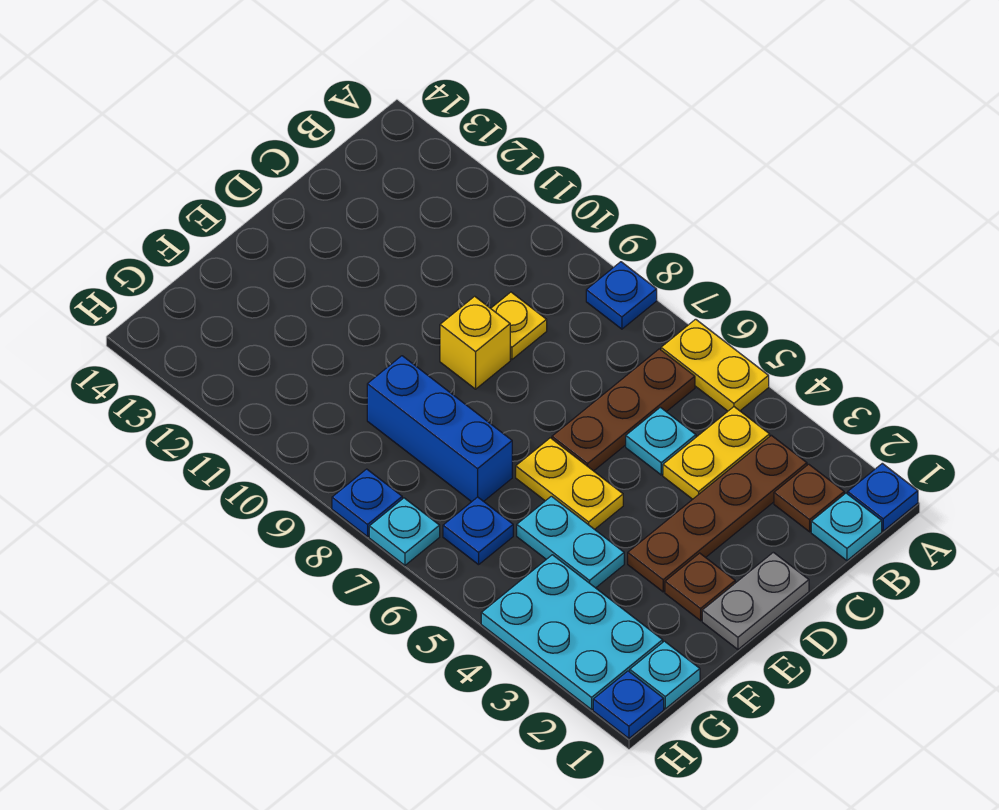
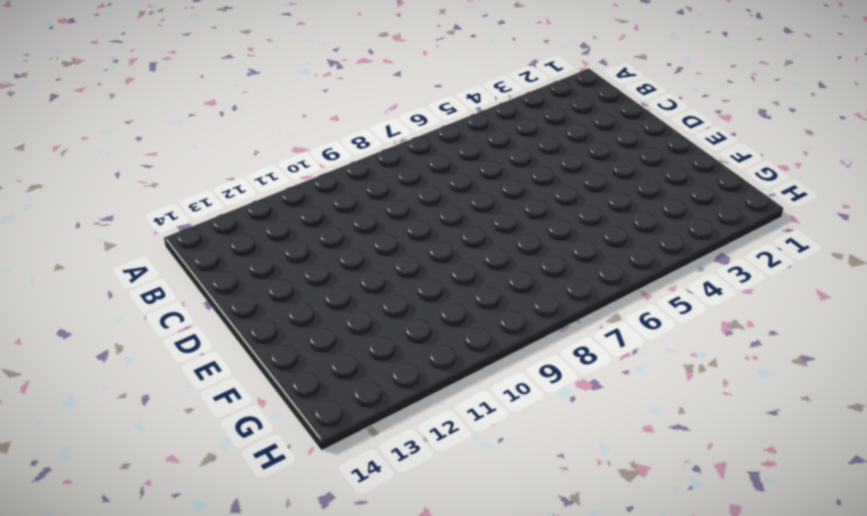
none -> blue 1x1 plate [848,463,918,531]
none -> yellow 1x2 plate [661,319,769,411]
none -> blue 1x1 plate [586,262,657,329]

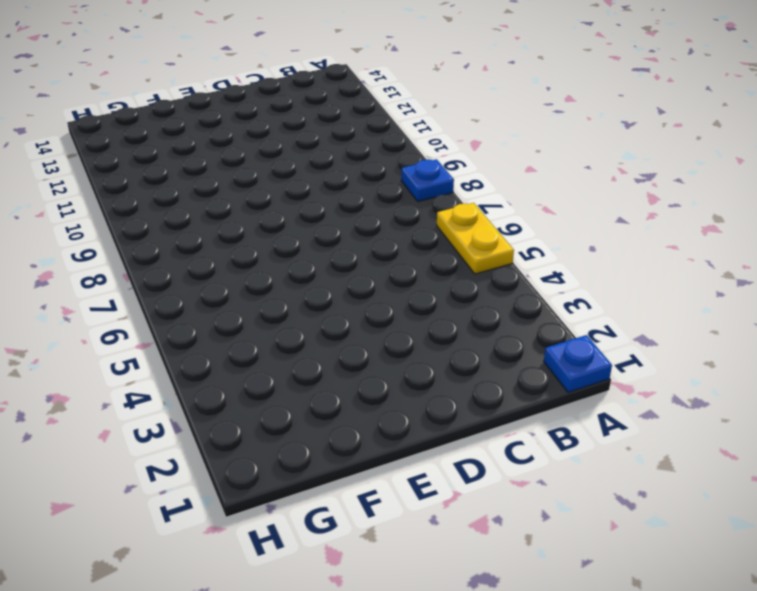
none -> cyan 1x1 plate [811,493,882,561]
none -> brown 1x1 plate [774,464,844,532]
none -> brown 1x4 plate [628,435,807,592]

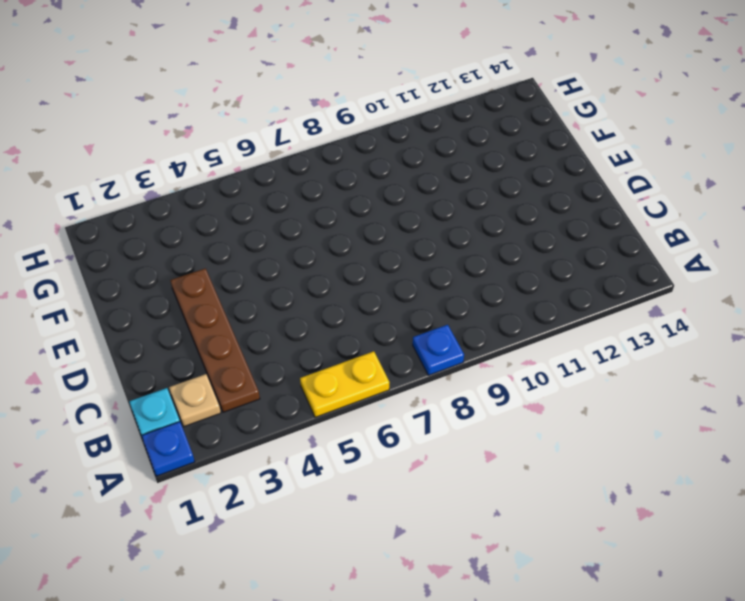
tan 1x1 plate [169,374,221,427] -> brown 1x1 plate [774,464,844,532]
none -> yellow 1x2 plate [663,407,770,499]
none -> brown 1x3 plate [552,349,695,471]
none -> cyan 1x1 plate [626,407,696,475]

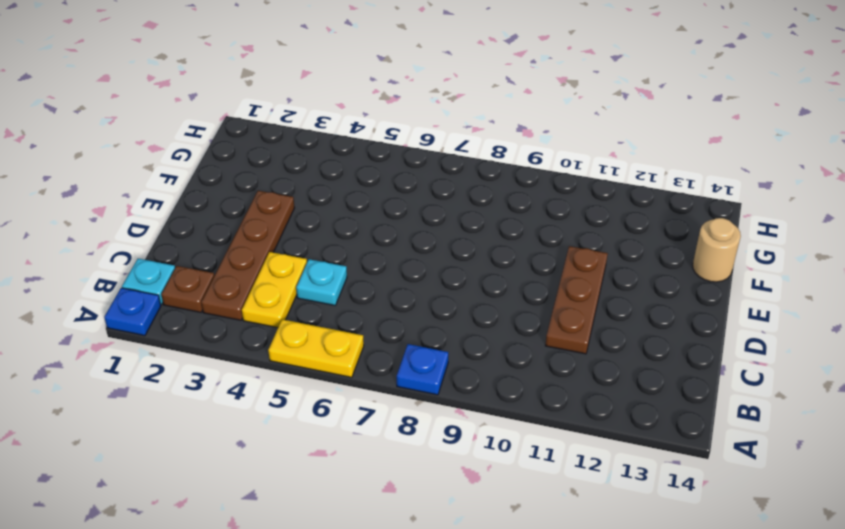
brown 1x3 plate [545,246,608,354] -> brown 1x3 plate moved to [552,349,695,471]
tan 1x1 round brick [693,218,741,282] -> none
none -> yellow 1x1 plate [491,292,547,360]
none -> grey 1x2 plate [702,552,809,649]
none -> yellow 1x1 brick [440,296,510,389]

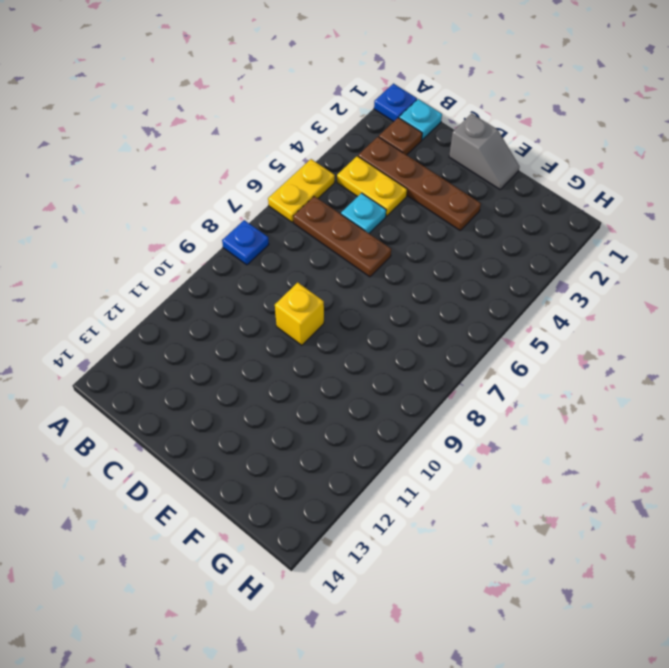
grey 1x2 slope [449,114,520,189] -> grey 1x2 plate [702,552,809,649]
none -> yellow 1x1 plate [491,292,547,360]
none -> brown 1x1 plate [665,553,735,621]
none -> yellow 1x2 plate [516,438,623,529]

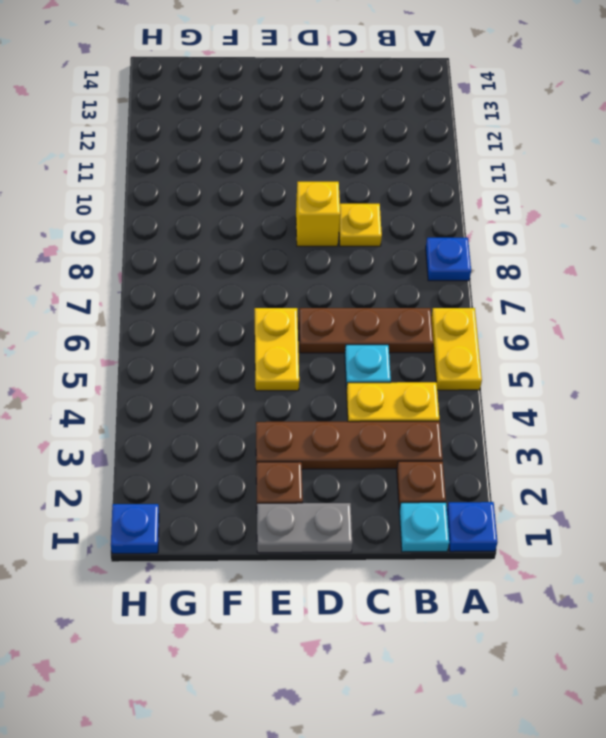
none -> cyan 1x2 plate [517,496,624,588]
none -> blue 1x3 brick [367,356,512,502]
none -> cyan 1x1 plate [630,641,700,709]

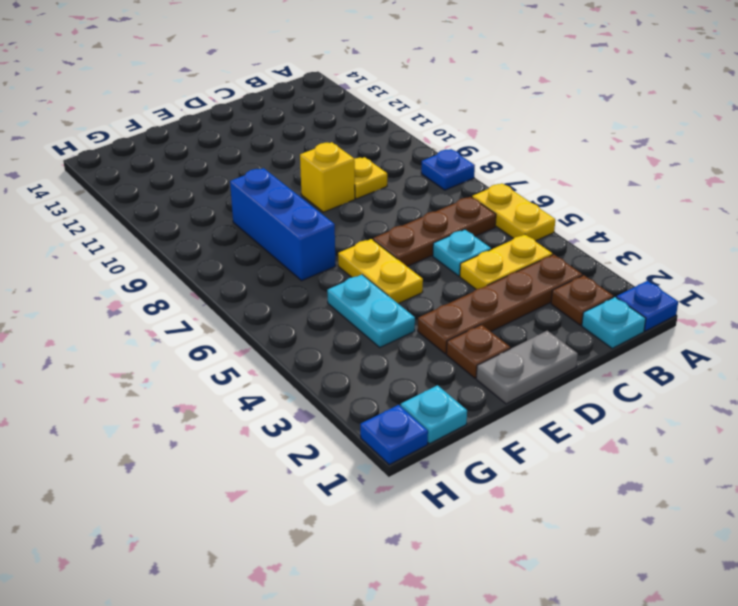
none -> cyan 2x3 plate [481,555,663,709]
none -> blue 1x1 plate [443,497,513,565]
none -> cyan 1x1 plate [369,498,440,565]

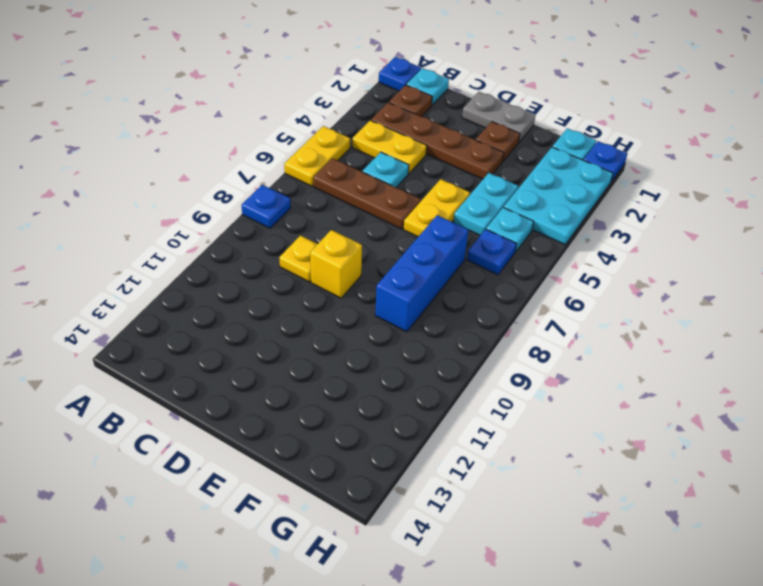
cyan 1x1 plate [486,207,534,252] -> cyan 1x1 plate moved to [369,498,440,565]
none -> blue 1x1 plate [332,469,402,537]

